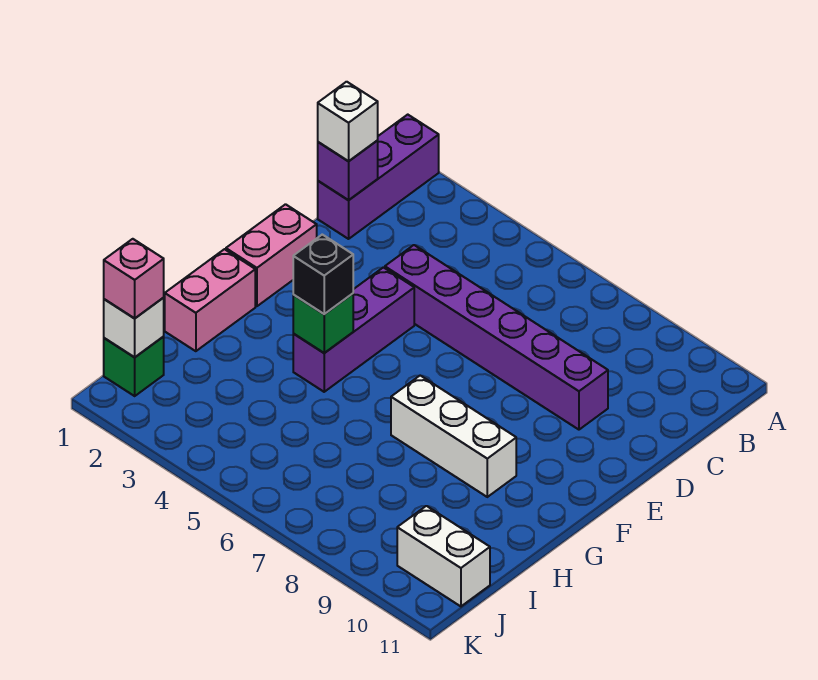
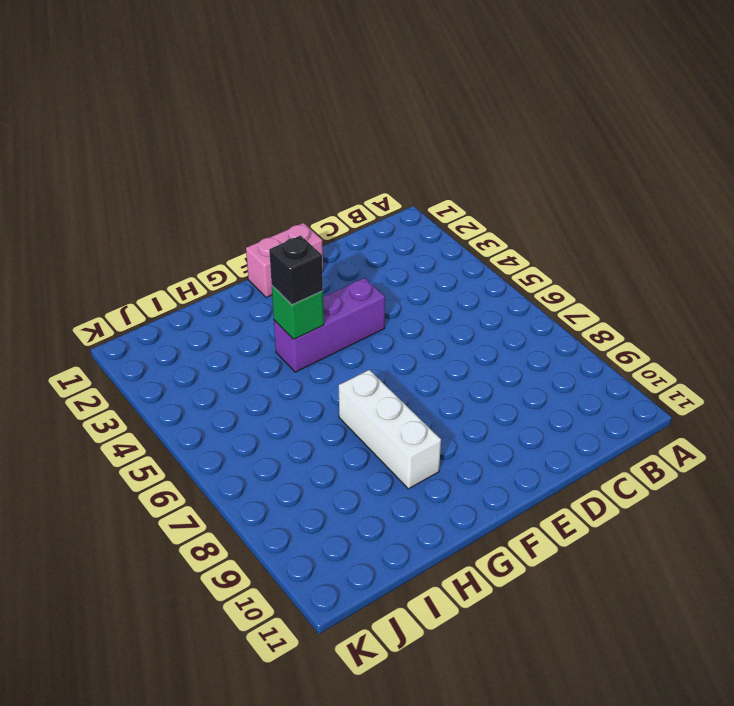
none -> purple 1x3 brick [318,115,439,239]
none -> purple 1x6 brick [385,245,608,430]
none -> pink 1x2 brick [165,249,255,351]

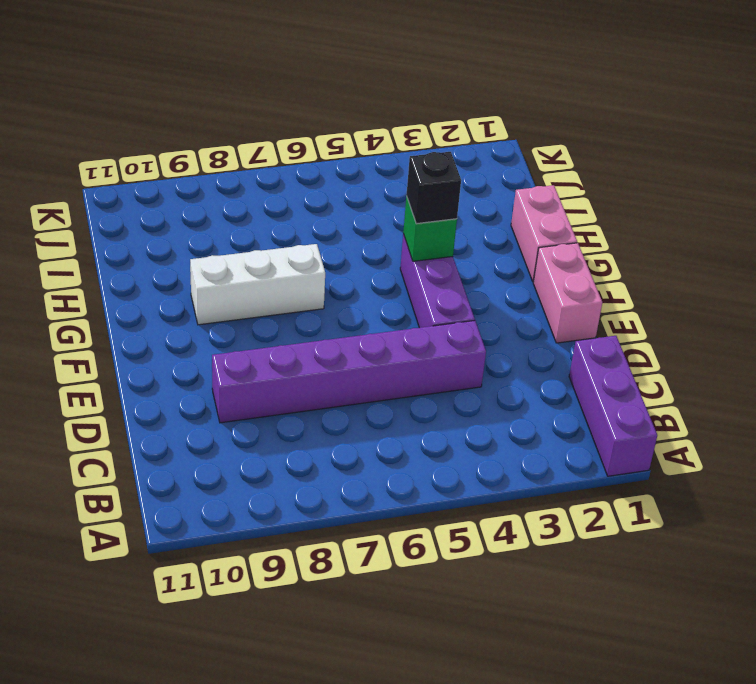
none -> green 1x1 brick [104,337,164,396]
none -> white 1x2 brick [397,506,490,606]
none -> purple 1x1 brick [318,141,378,200]

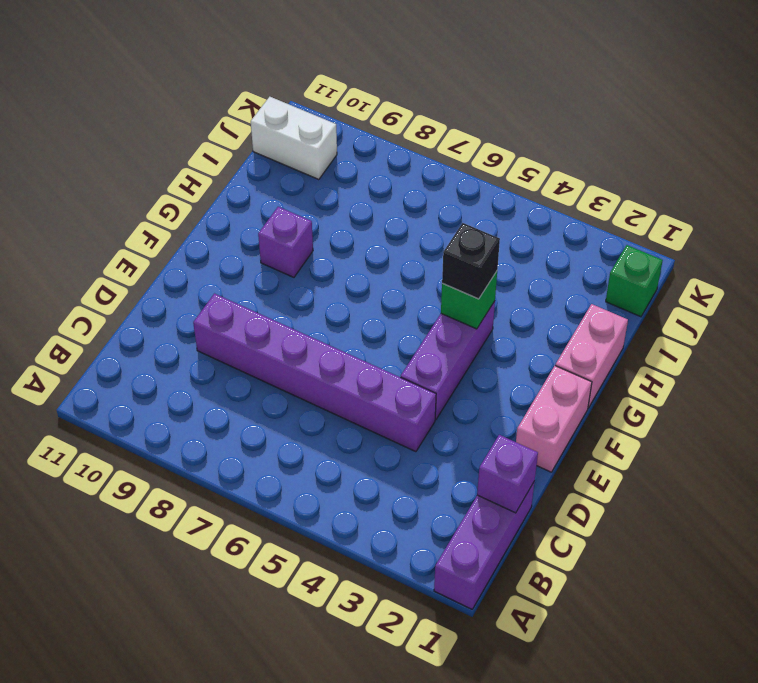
purple 1x1 brick [258,207,313,277] -> white 1x3 brick [391,376,516,497]
none -> white 1x1 brick [104,298,164,357]
none -> white 1x1 brick [318,82,378,161]
none -> pink 1x1 brick [104,239,164,318]

